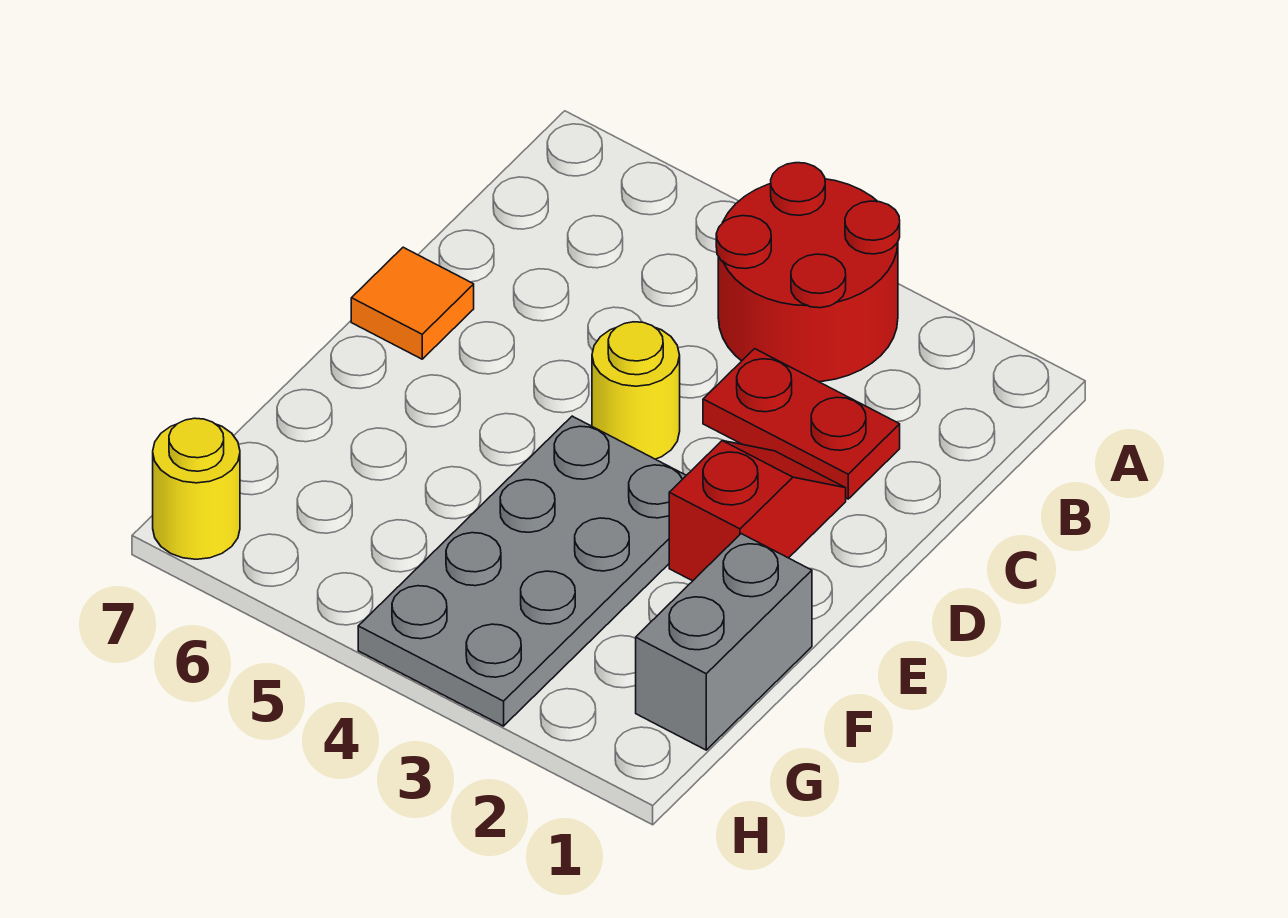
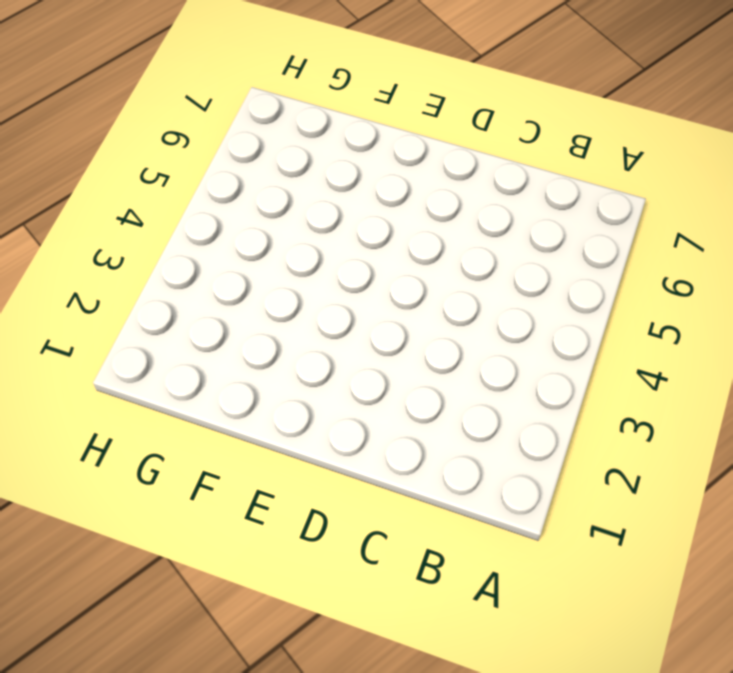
none -> red 2x2 round brick [716,163,900,382]
none -> red 1x2 plate [703,349,900,499]

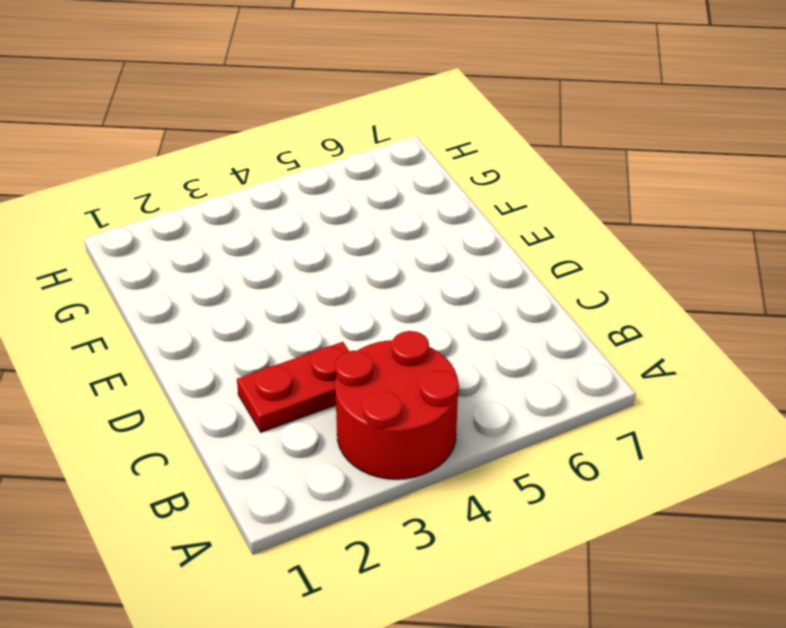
none -> red 1x2 slope [669,441,846,581]
none -> yellow 1x1 round brick [592,322,680,459]

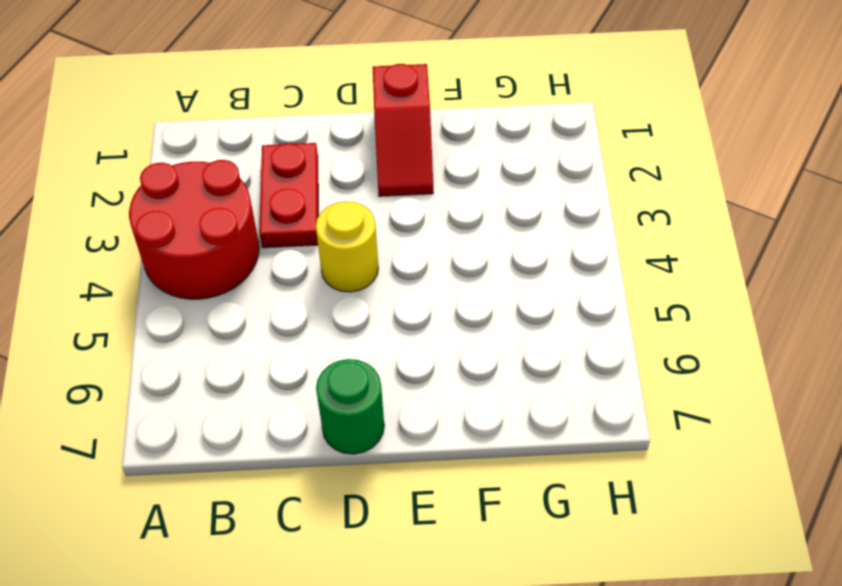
green 1x1 round brick [316,359,384,454] -> orange 1x1 tile [351,247,474,359]
red 1x2 slope [373,64,433,196] -> red 1x2 slope turned to [669,441,846,581]
none -> grey 2x4 plate [358,416,686,726]
none -> grey 1x2 brick [636,534,812,750]

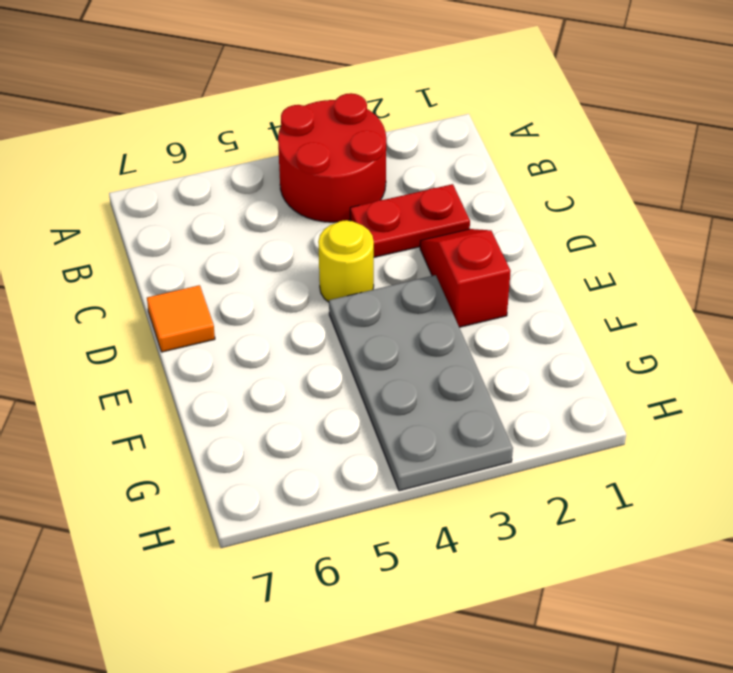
none -> grey 1x2 brick [636,534,812,750]
none -> yellow 1x1 round brick [153,418,240,559]

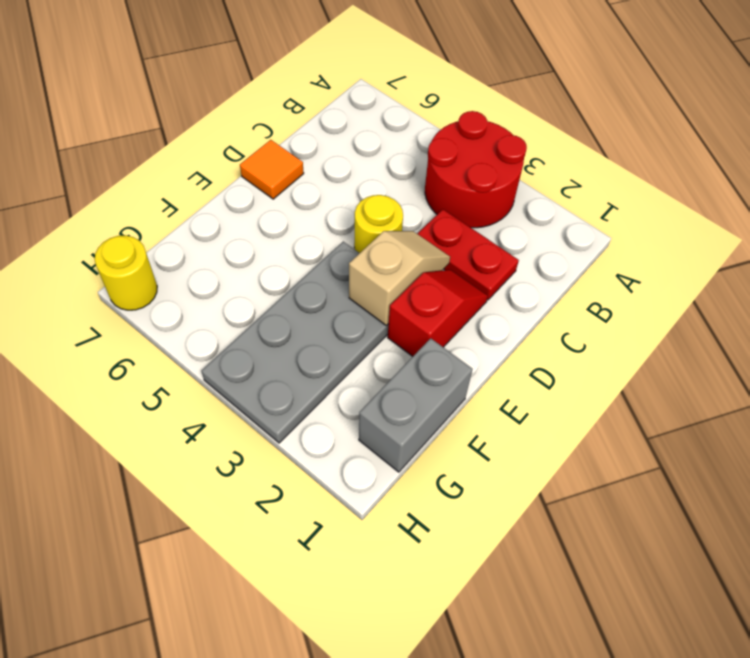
tan 1x2 slope [349,231,450,326] -> none

